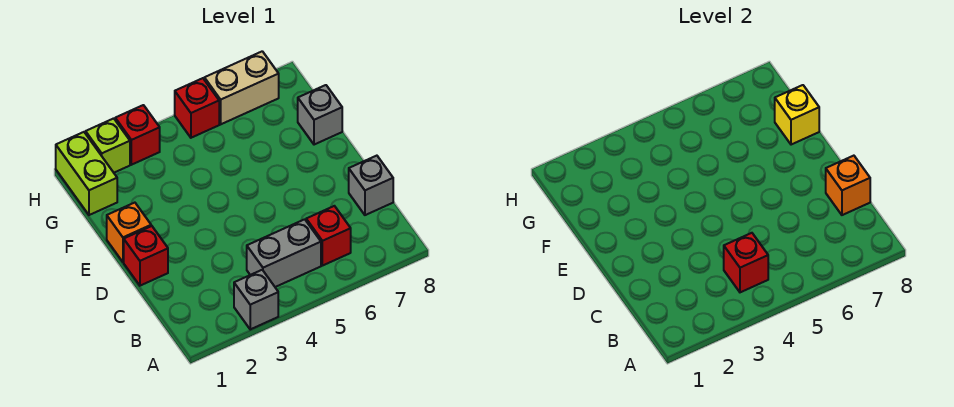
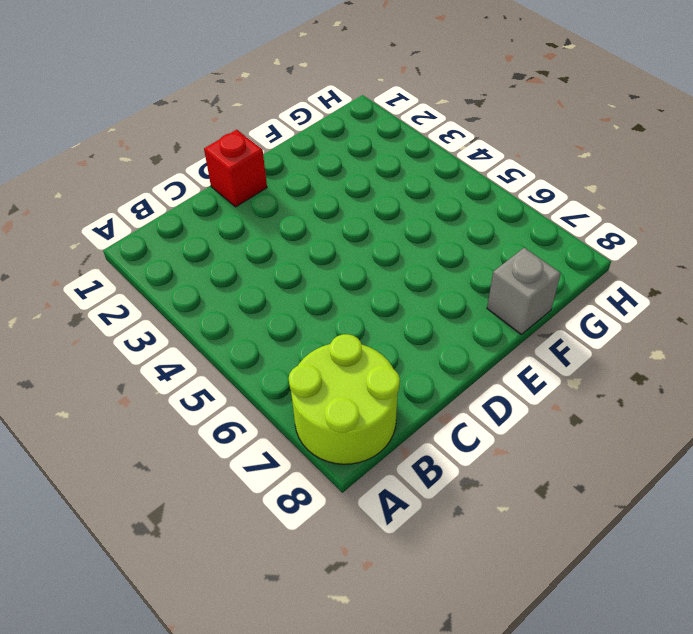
lime 2x2 round brick [289,334,400,464] -> none
none -> grey 1x1 brick [234,270,278,329]
none -> grey 1x2 brick [247,219,321,287]
none -> red 1x1 brick [306,206,351,266]

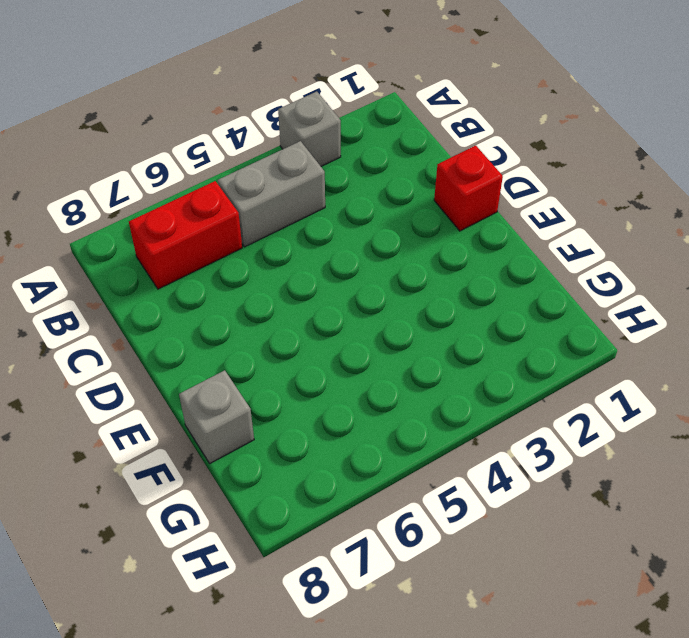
red 1x2 brick [129,181,242,289] -> red 1x1 brick [306,206,351,266]
none -> grey 1x1 brick [349,156,393,215]
none -> orange 1x1 brick [107,203,151,262]
none -> lime 1x2 brick [56,132,117,215]

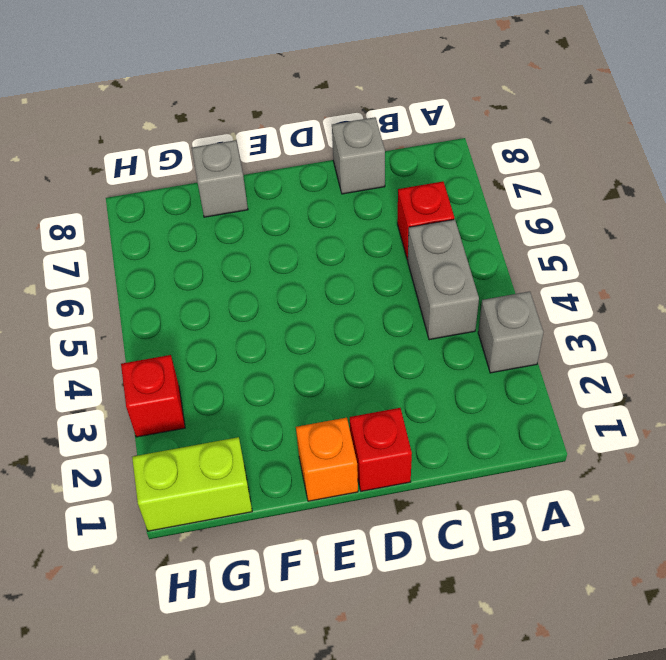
none -> lime 1x1 brick [86,118,130,173]
none -> red 1x1 brick [175,78,219,138]
none -> tan 1x2 brick [204,51,279,124]

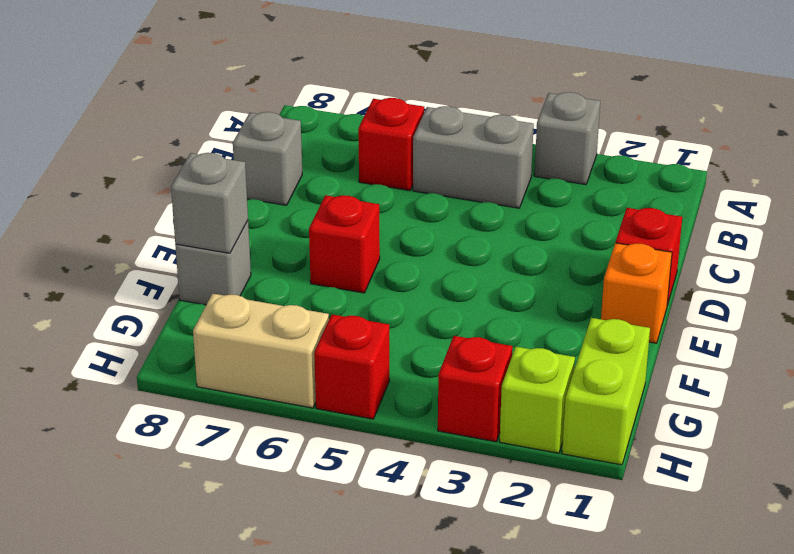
red 1x1 brick [309,195,380,293] -> red 1x1 brick moved to [724,233,768,292]
grey 1x1 brick [171,153,248,253] -> yellow 1x1 brick [775,85,819,145]
none -> orange 1x1 brick [826,156,870,215]

